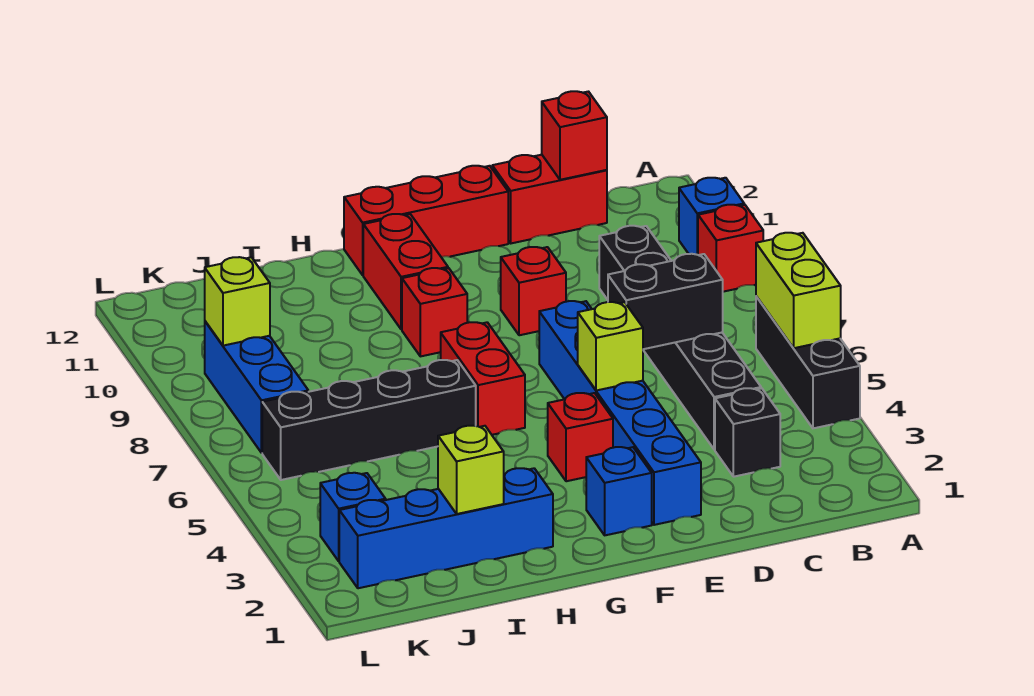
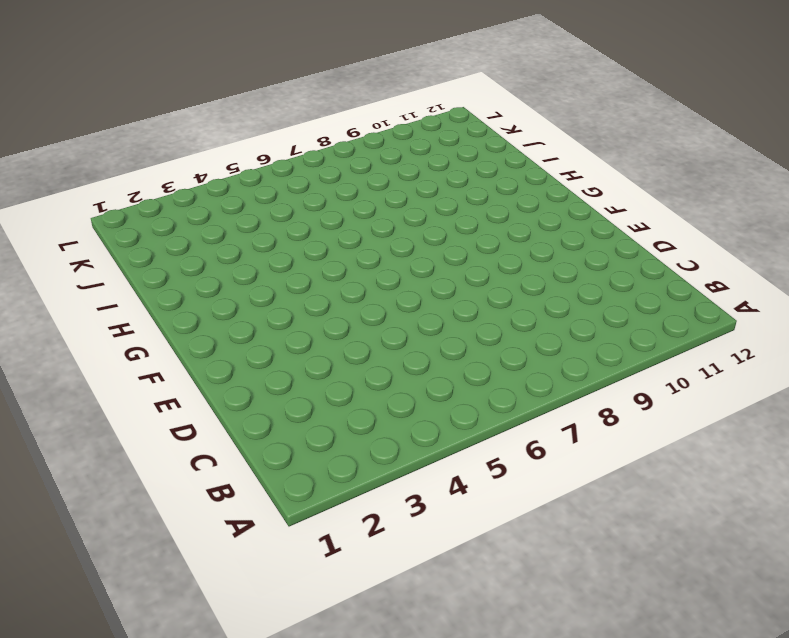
none -> black 1x3 brick [756,296,860,428]
none -> red 1x1 brick [698,205,763,292]
none -> blue 1x1 brick [679,178,744,255]

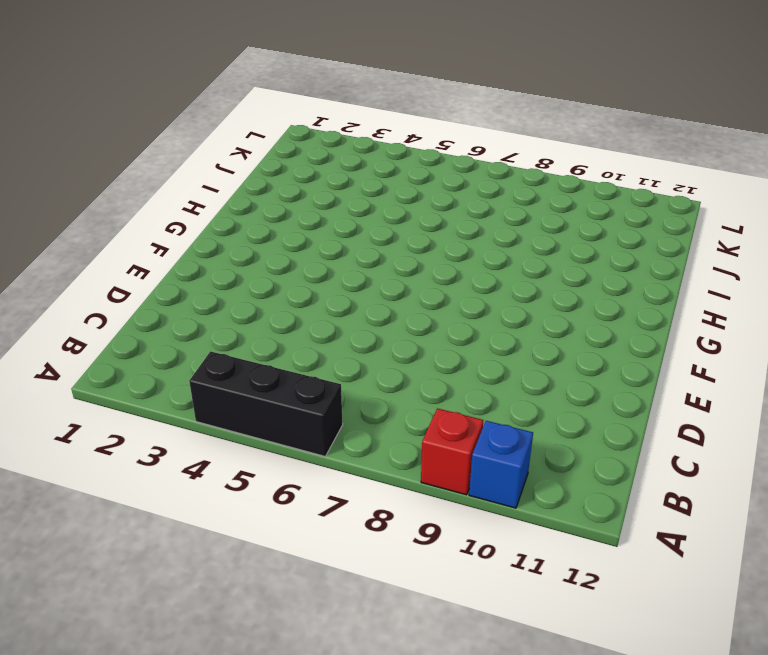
none -> black 1x1 brick [715,388,780,477]
none -> black 1x6 brick [599,226,761,450]
none -> red 1x2 brick [492,155,607,243]

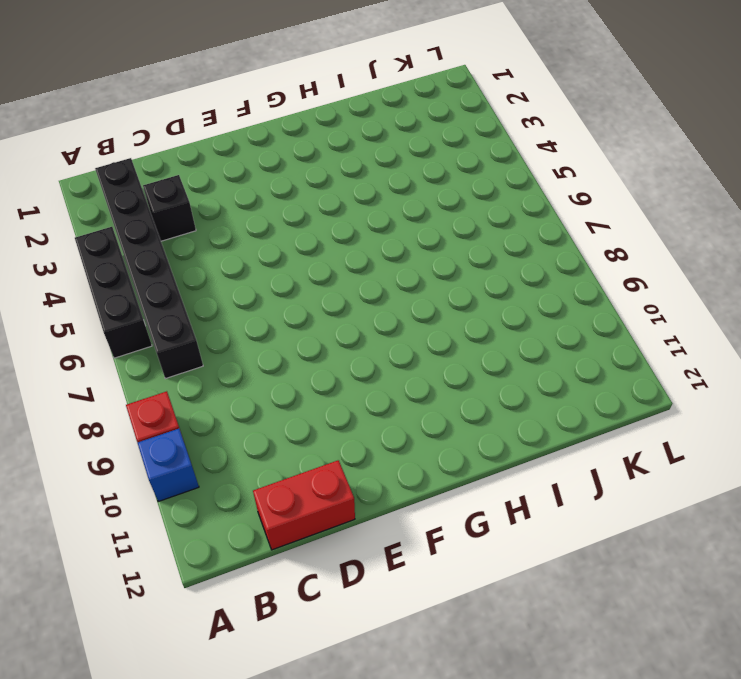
black 1x6 brick [95,158,203,379] -> black 1x6 brick moved to [599,226,761,450]
none -> blue 1x6 brick [539,301,701,525]
none -> red 1x1 brick [501,247,566,335]
none -> red 1x3 brick [344,166,508,275]

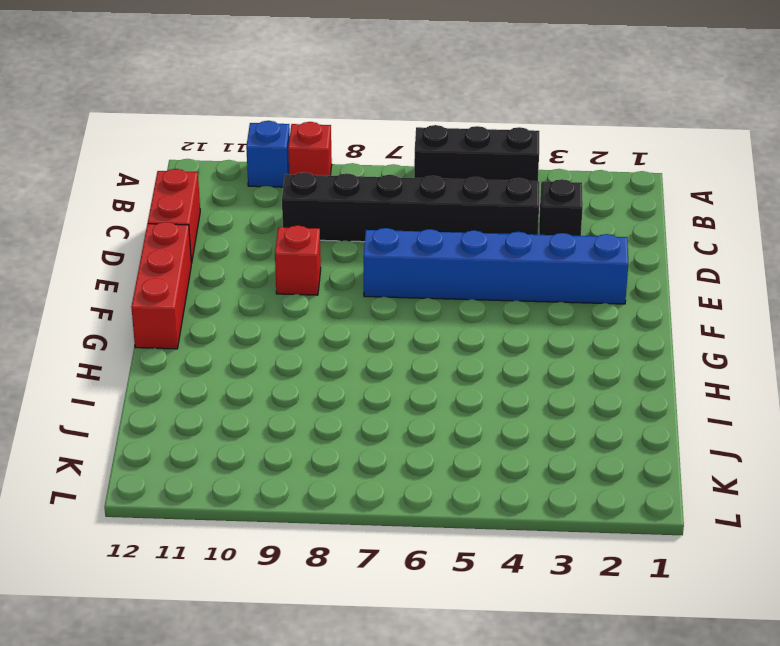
none -> blue 1x1 brick [586,447,652,535]
none -> red 1x1 brick [548,393,613,481]
none -> red 1x2 brick [441,322,525,435]

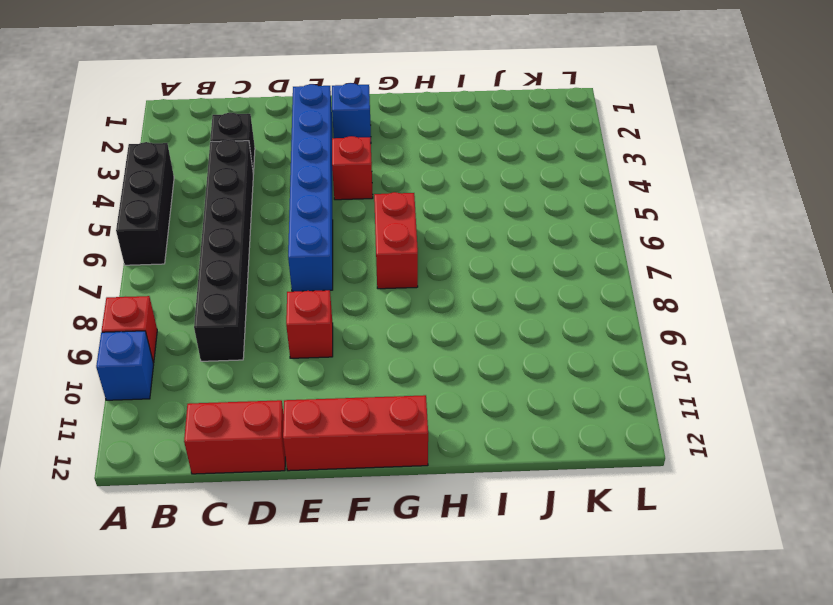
none -> red 1x1 brick [402,268,467,356]
none -> red 1x2 brick [363,214,448,329]
none -> blue 1x4 brick [339,468,553,588]

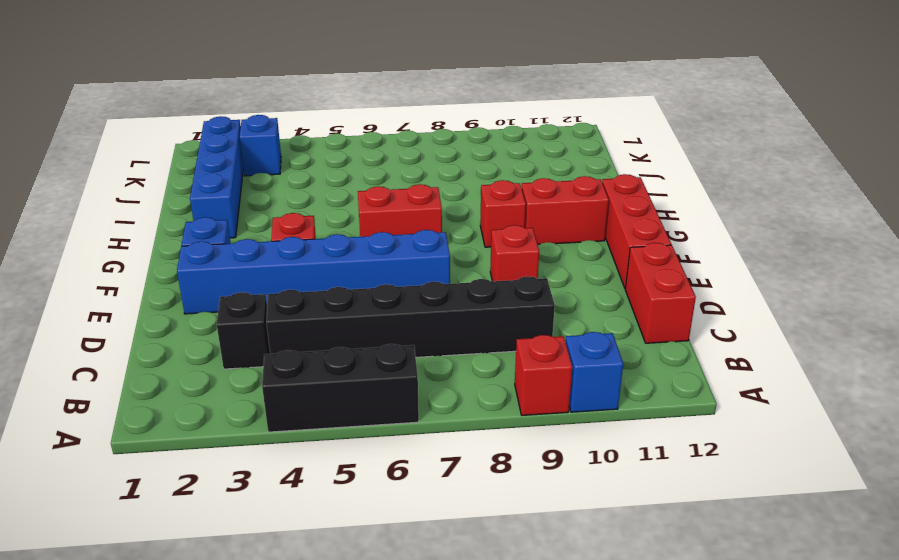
none -> black 1x4 brick [262,360,476,480]
none -> blue 1x3 brick [205,321,308,453]
none -> lime 1x2 brick [756,233,841,348]

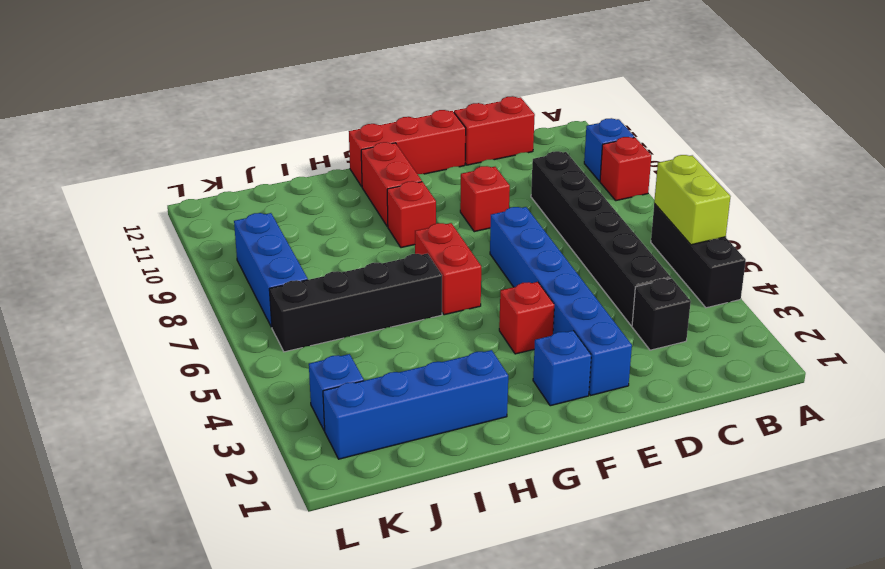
none -> black 1x2 brick [608,254,723,349]
none -> red 1x1 brick [542,91,607,180]
none -> lime 1x1 brick [578,302,643,391]

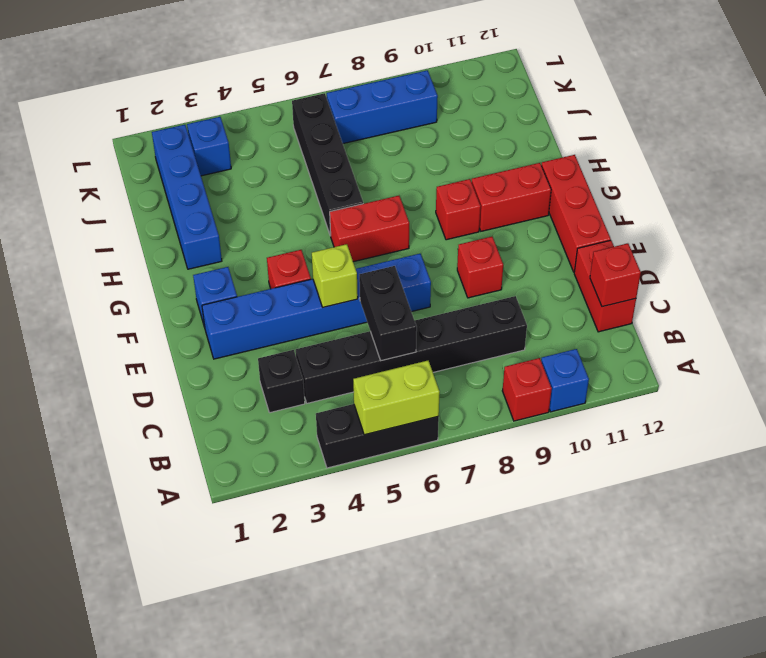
none -> lime 1x1 brick [438,426,504,514]
none -> lime 1x1 brick [205,257,270,346]

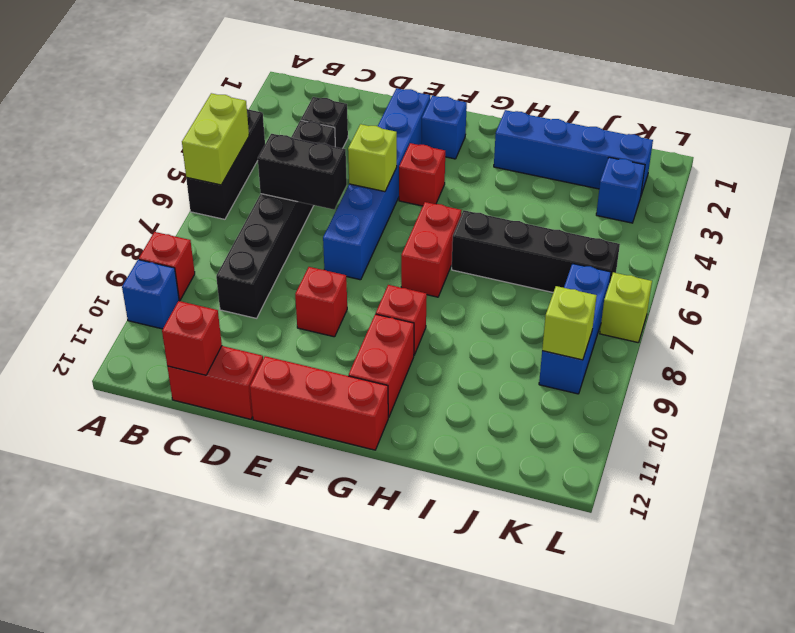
lime 1x1 brick [600,272,652,343] -> lime 1x1 brick moved to [438,426,504,514]

